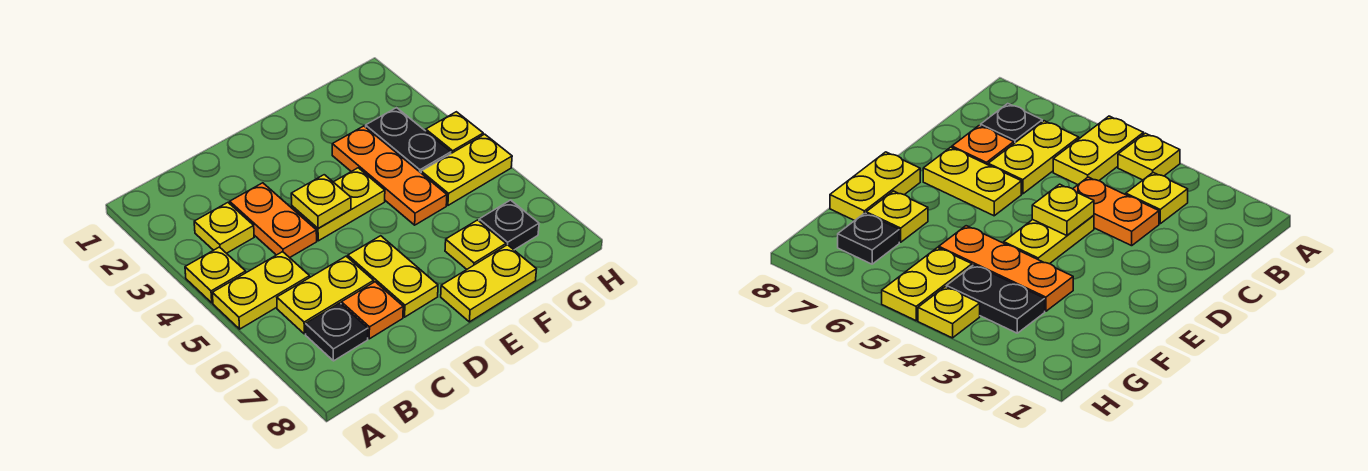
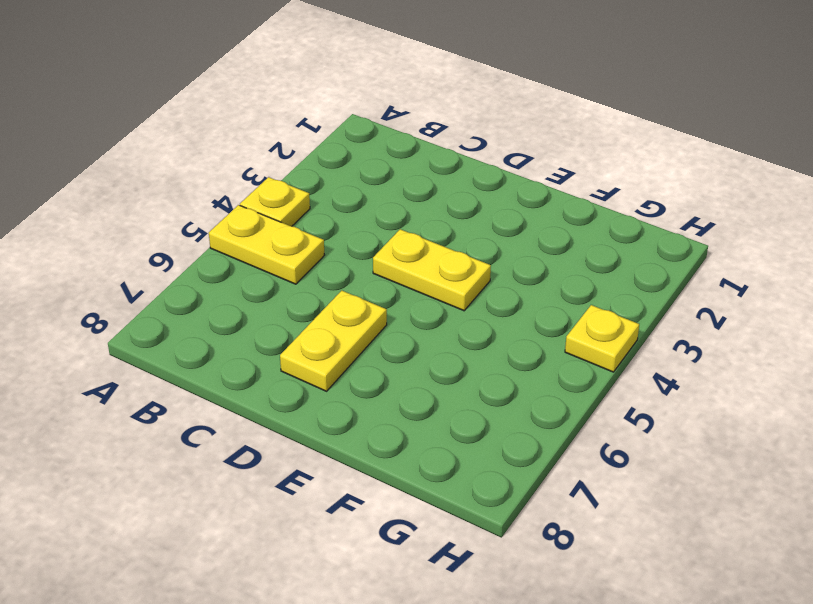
none -> yellow 1x1 plate [194,203,254,253]
none -> yellow 1x2 plate [277,256,374,334]
none -> black 1x1 plate [306,303,368,361]

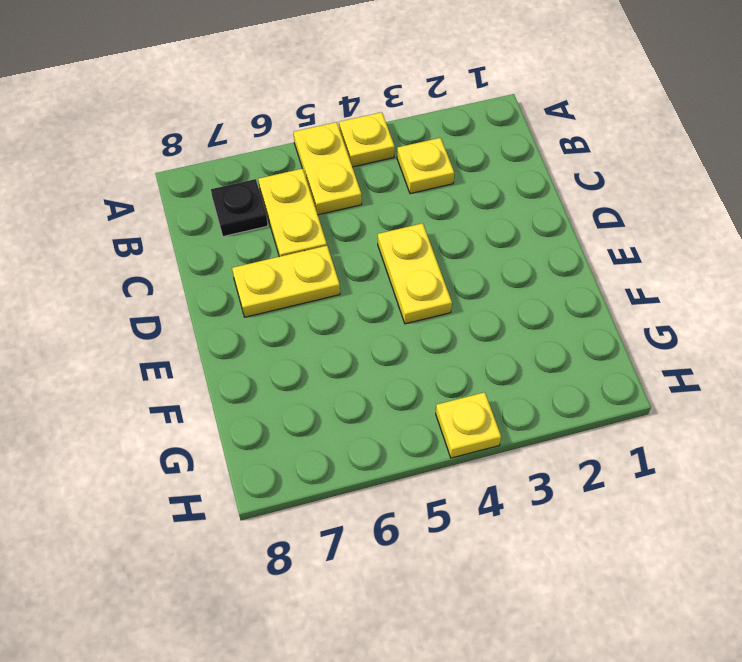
none -> orange 1x2 plate [230,183,317,258]
none -> orange 1x1 plate [341,282,403,339]
none -> yellow 1x2 plate [441,245,536,322]

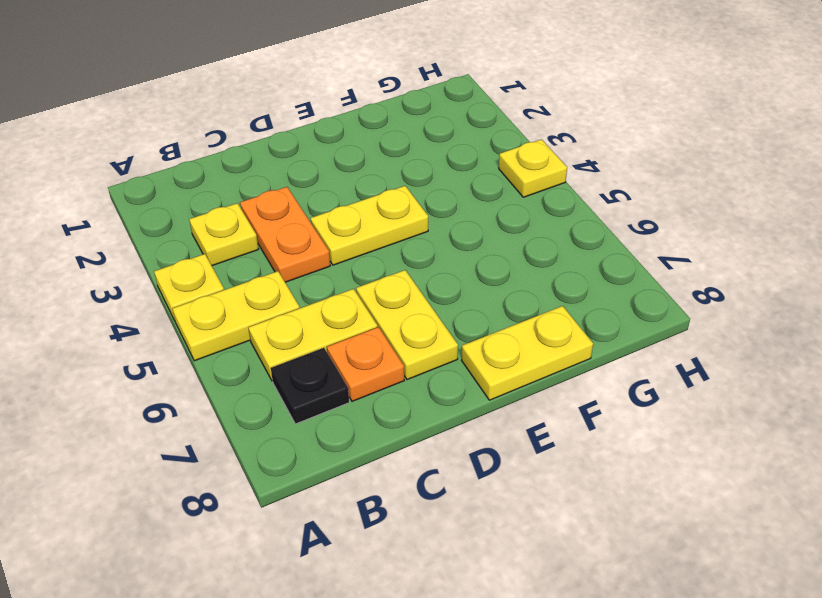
none -> orange 1x3 plate [332,126,447,225]
none -> yellow 1x1 plate [445,220,506,269]
none -> black 1x2 plate [366,108,451,173]

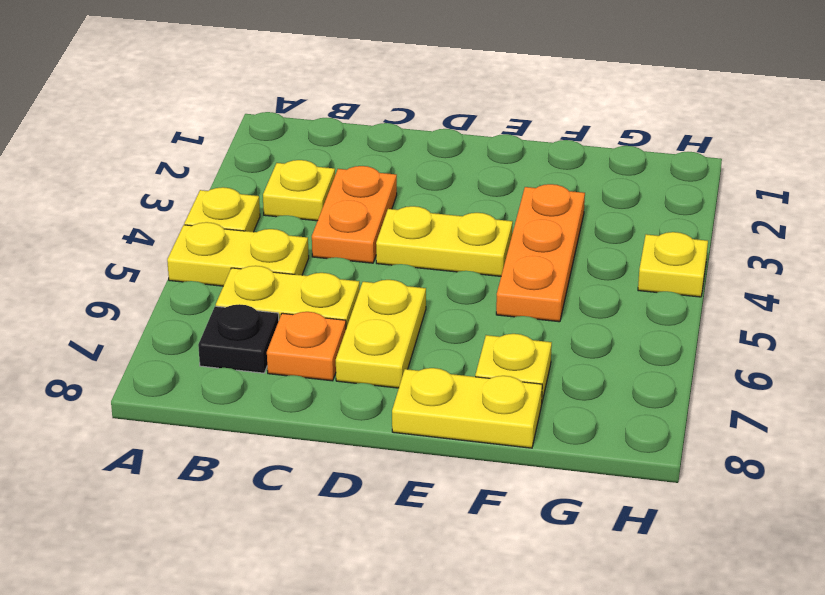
none -> black 1x2 plate [366,108,451,173]
none -> yellow 1x2 plate [421,134,512,205]
none -> black 1x1 plate [479,200,539,250]

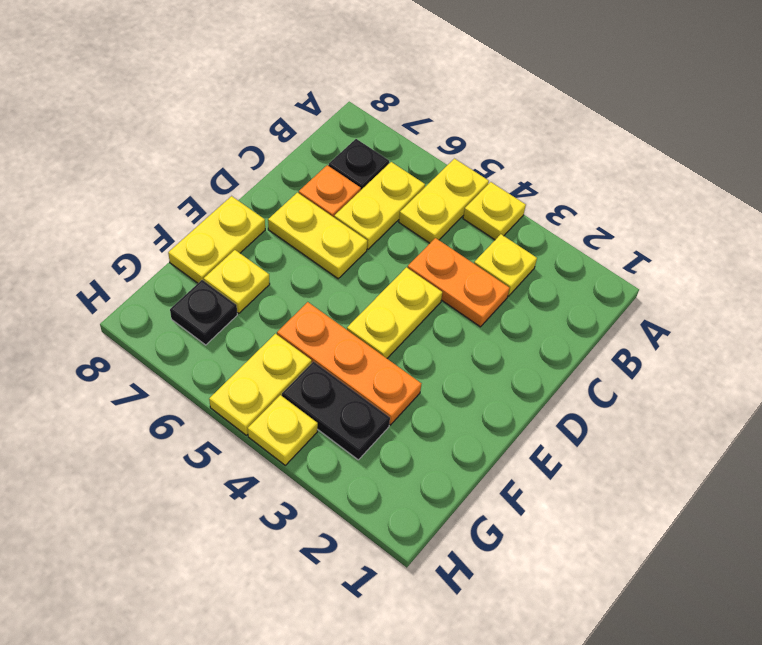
none -> yellow 1x1 plate [291,175,351,229]

